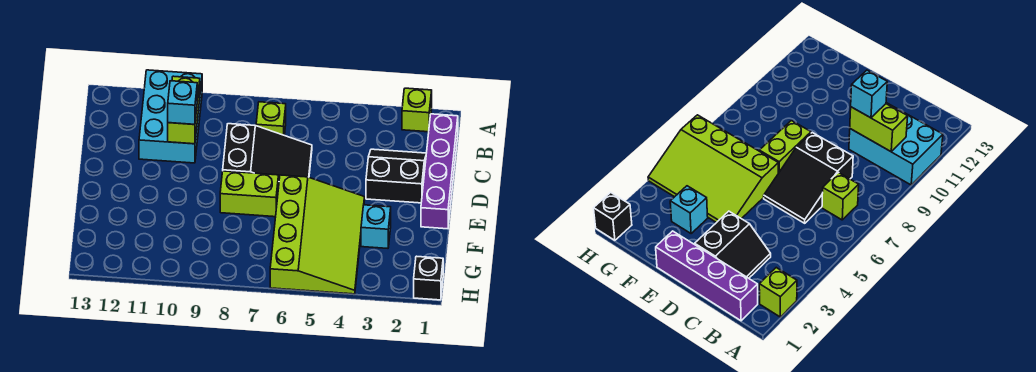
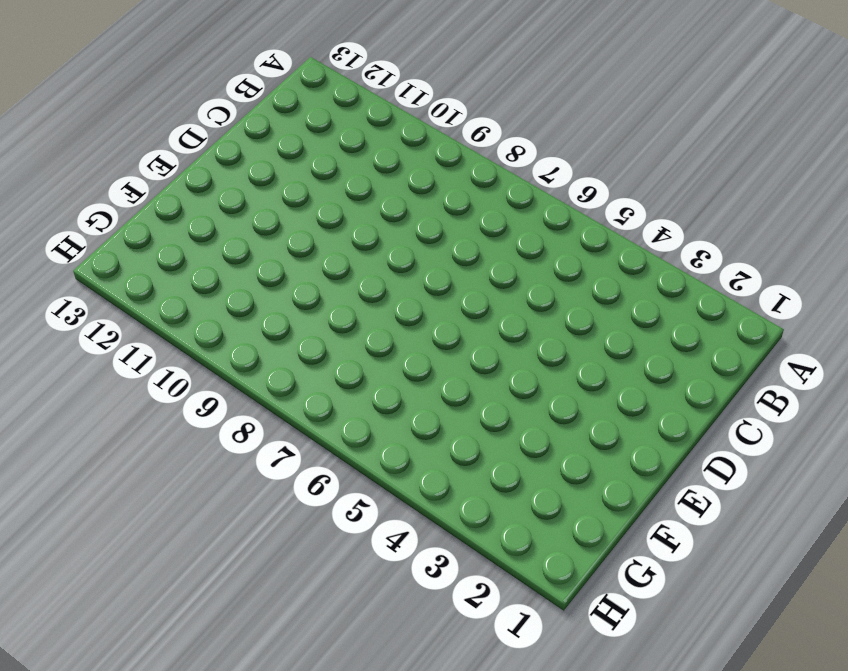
none -> lime 1x1 brick [402,88,432,132]
none -> cyan 2x3 brick [139,70,202,163]
none -> purple 1x4 brick [421,114,458,229]

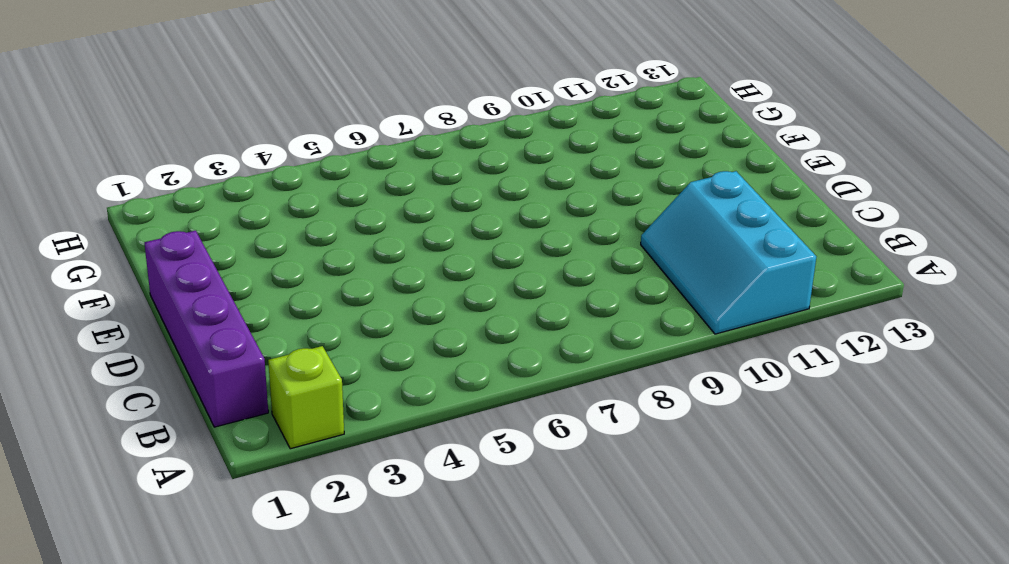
cyan 2x3 slope [641,171,816,334] -> cyan 2x3 brick [139,70,202,163]
none -> lime 1x1 brick [256,102,286,135]
none -> black 2x2 slope [366,149,426,203]
none -> black 2x3 slope [223,124,312,179]

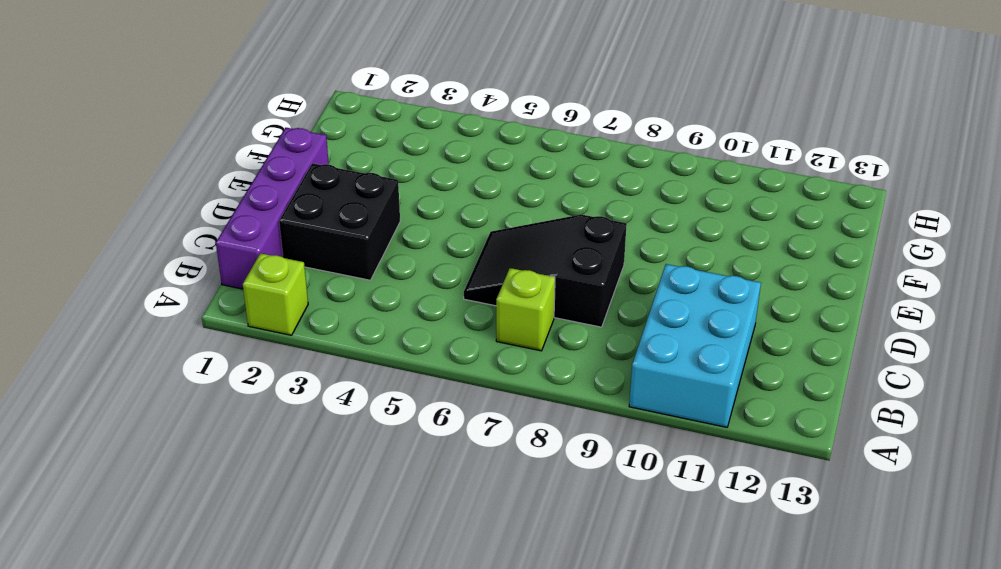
black 2x2 brick [279,163,400,280] -> black 2x2 slope [366,149,426,203]
none -> lime 3x4 slope [270,175,365,294]
none -> lime 1x2 brick [220,171,279,217]
none -> cyan 1x1 brick [361,205,391,248]

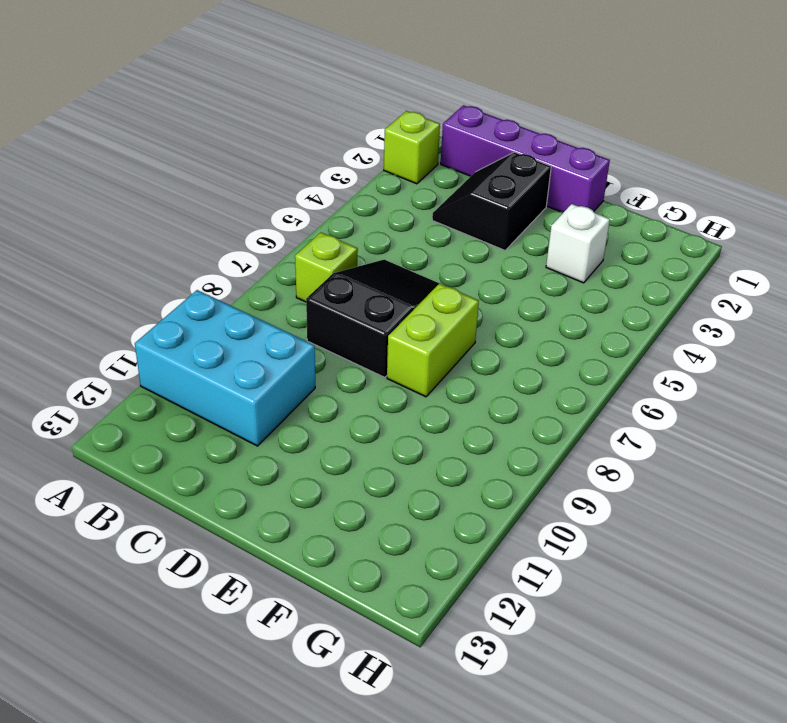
white 1x1 brick [546,204,610,283] -> cyan 1x1 brick [361,205,391,248]
none -> lime 3x4 slope [270,175,365,294]
none -> black 1x1 brick [414,256,443,300]
none -> lime 1x2 brick [168,76,200,144]

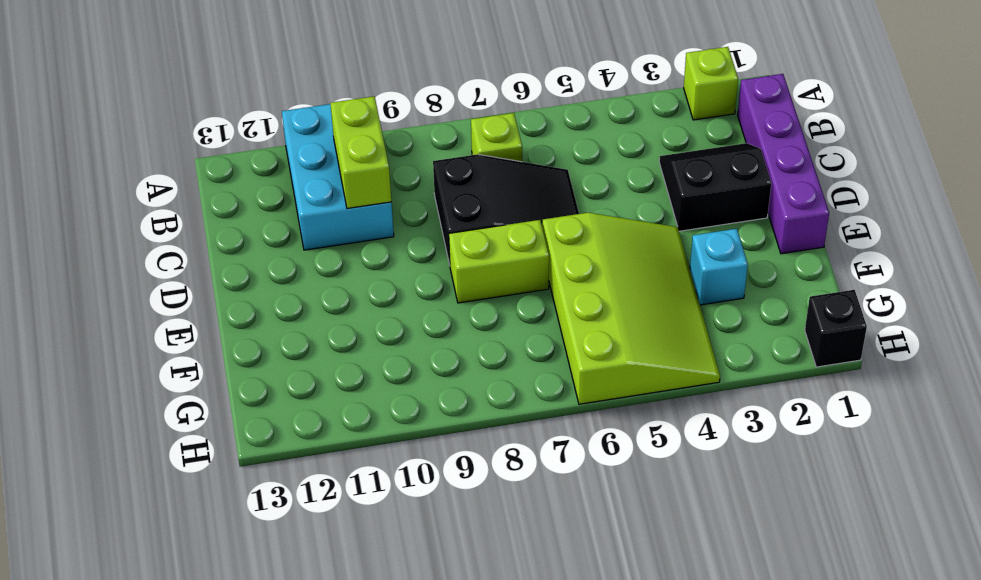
none -> cyan 1x1 brick [168,81,197,124]

